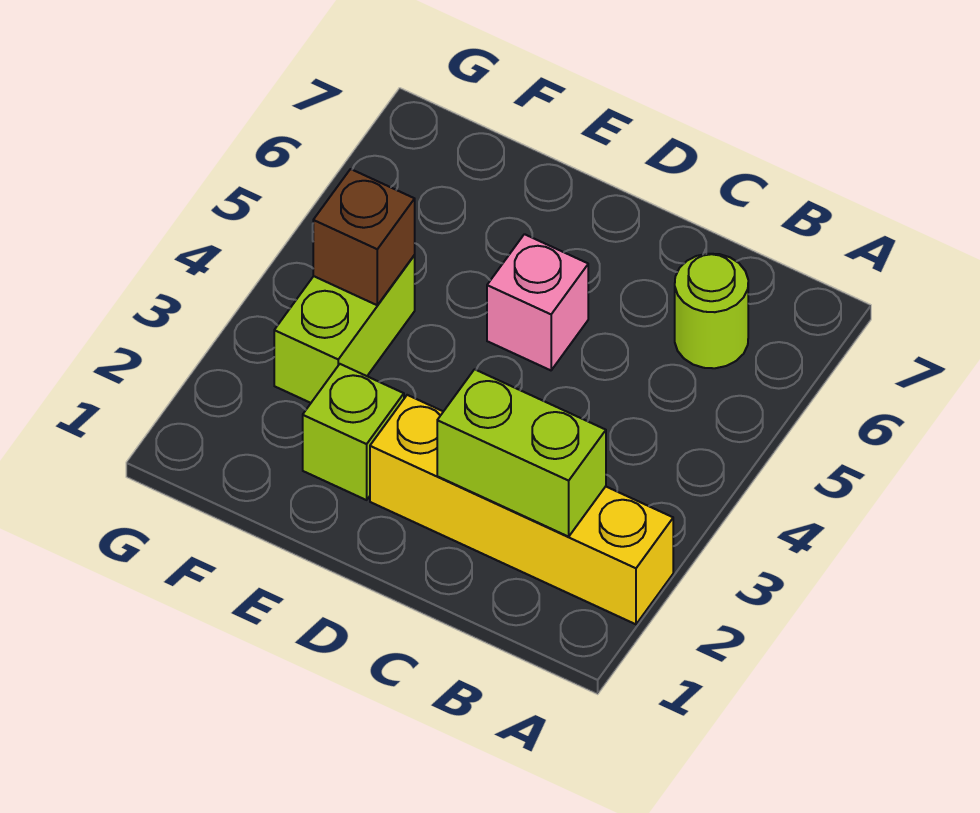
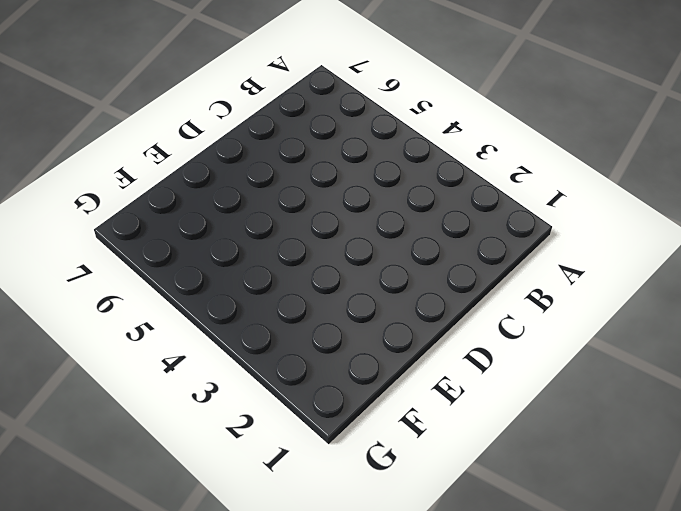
none -> yellow 1x4 brick [370,395,673,624]
none -> lime 1x1 round brick [675,254,748,368]

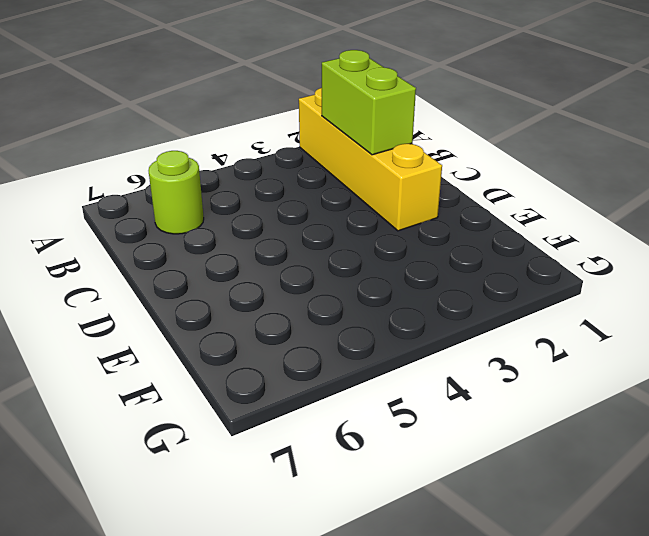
none -> pink 1x1 brick [487,234,588,370]
none -> lime 1x1 brick [303,364,404,500]

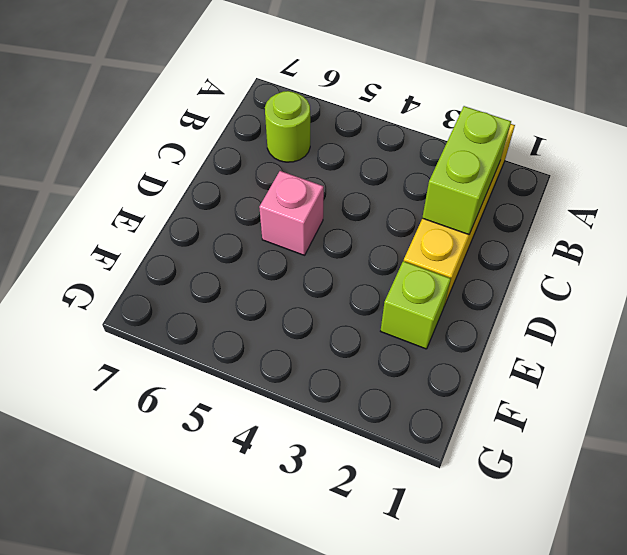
none -> lime 1x2 brick [274,255,415,403]
none -> brown 1x1 brick [313,169,415,305]

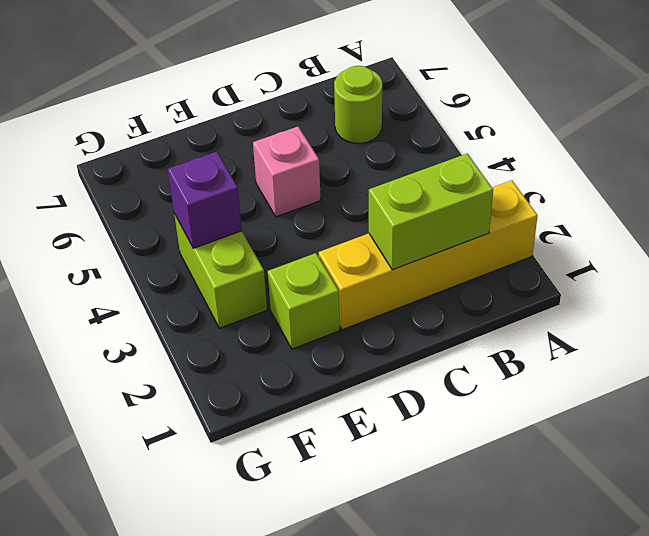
purple 1x1 brick [168,152,242,248] -> brown 1x1 brick [313,169,415,305]

